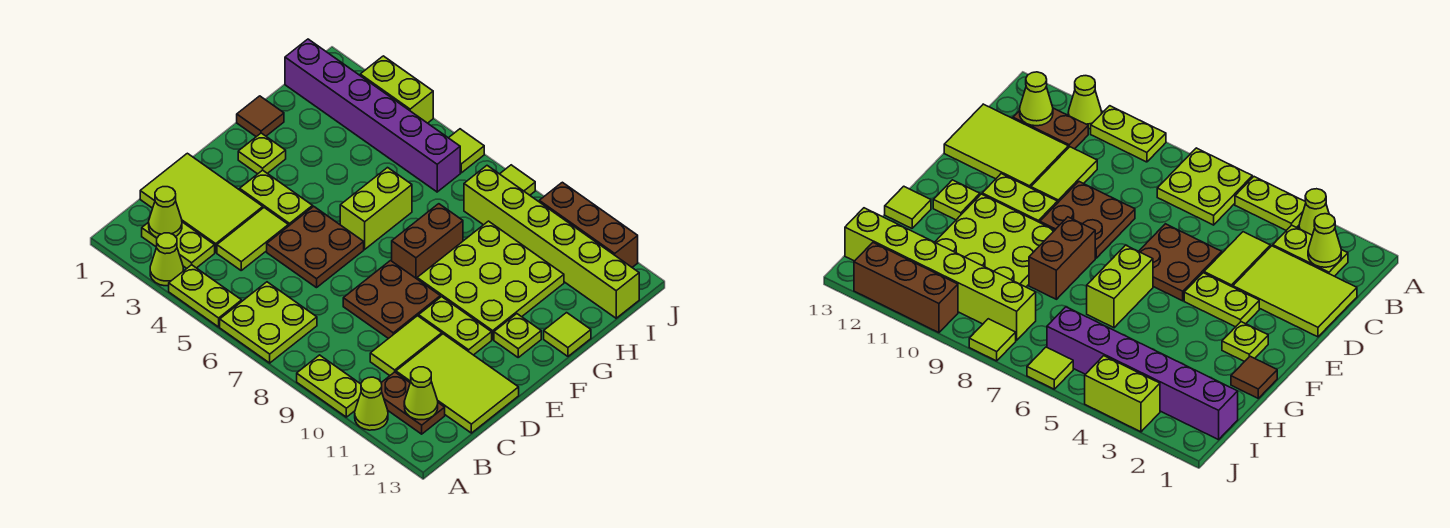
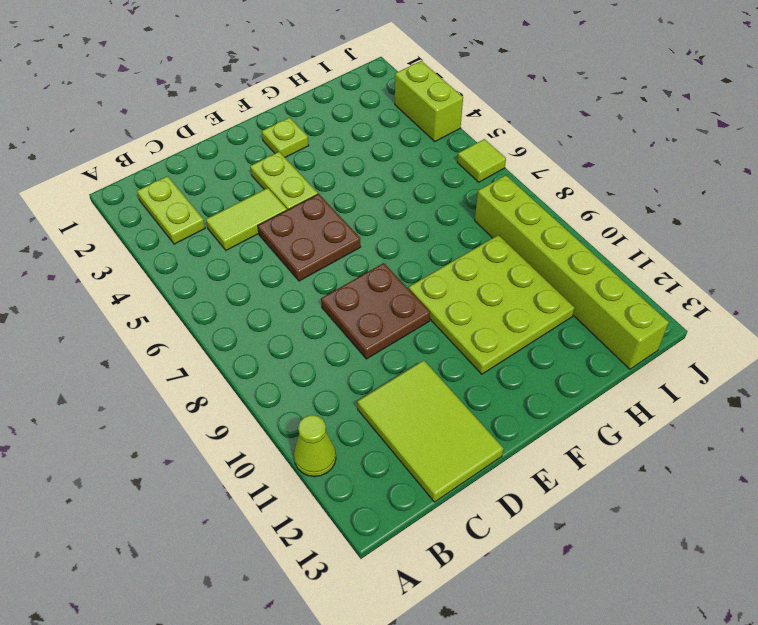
none -> lime 1x1 cone [150,233,183,286]
none -> lime 1x2 plate [169,265,242,327]
none -> lime 2x2 plate [220,282,317,363]
none -> lime 1x2 plate [297,355,361,417]

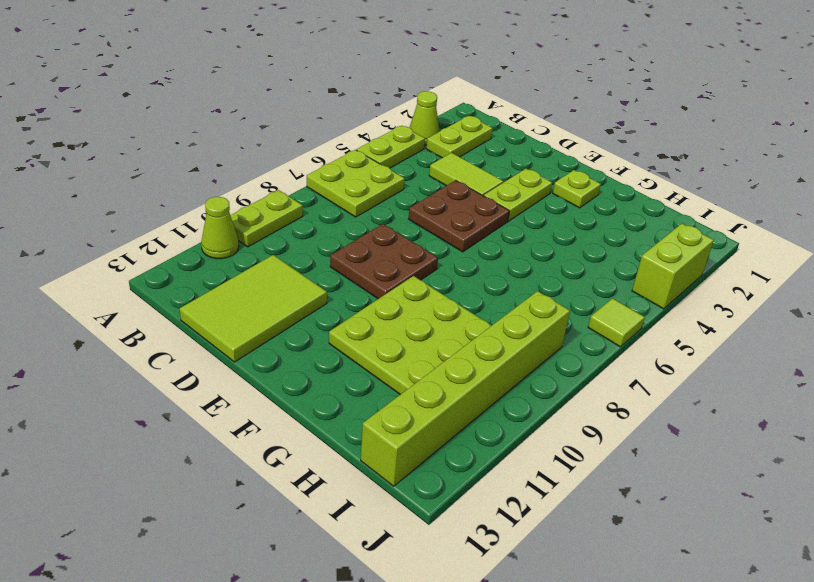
none -> brown 1x2 plate [381,372,445,434]
none -> lime 2x3 tile [140,153,263,252]
none -> lime 1x2 tile [370,316,442,375]
none -> lime 1x2 plate [419,297,492,355]

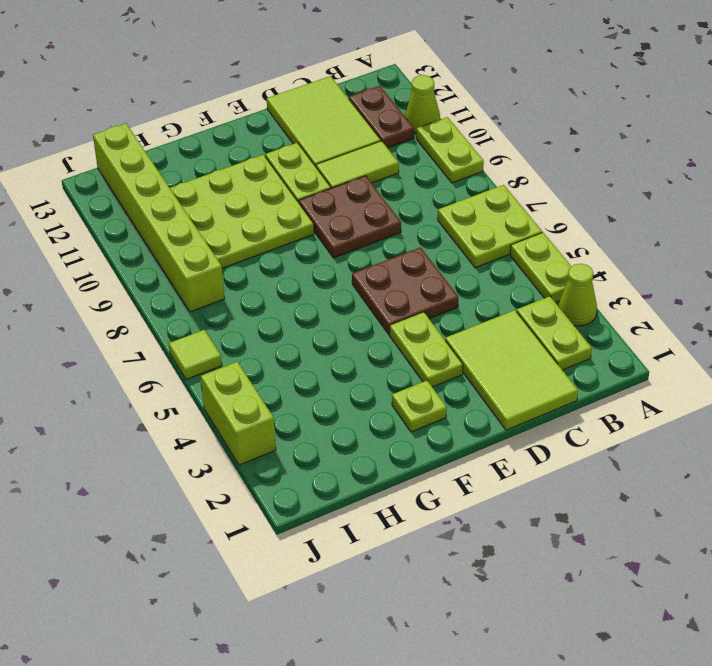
none -> lime 1x2 tile [217,208,288,270]
none -> lime 1x2 brick [340,168,412,249]
none -> brown 1x2 brick [392,204,463,279]
none -> lime 1x1 plate [494,314,541,357]

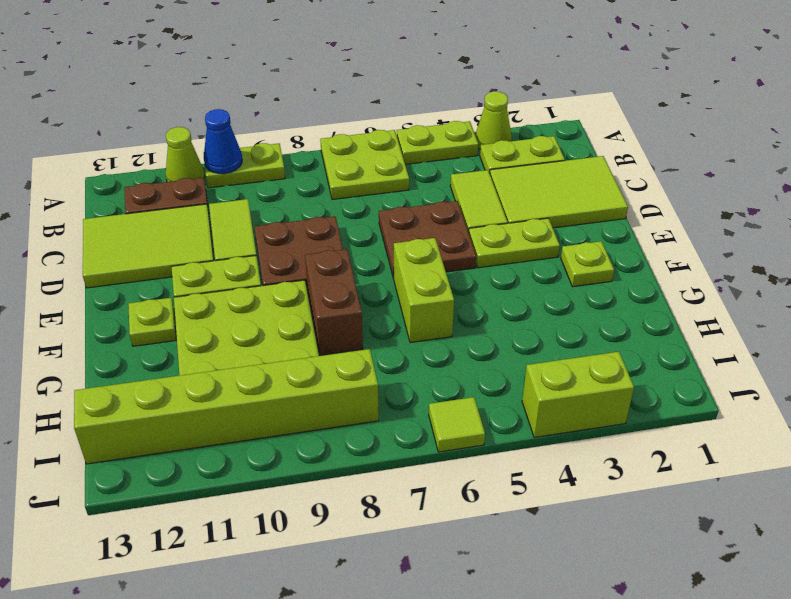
blue 1x1 cone [204,109,242,174] -> none
none -> brown 1x1 tile [237,96,284,137]
none -> lime 1x1 tile [544,313,591,356]
none -> purple 1x6 brick [285,39,460,192]
none -> lime 1x1 tile [500,165,535,195]

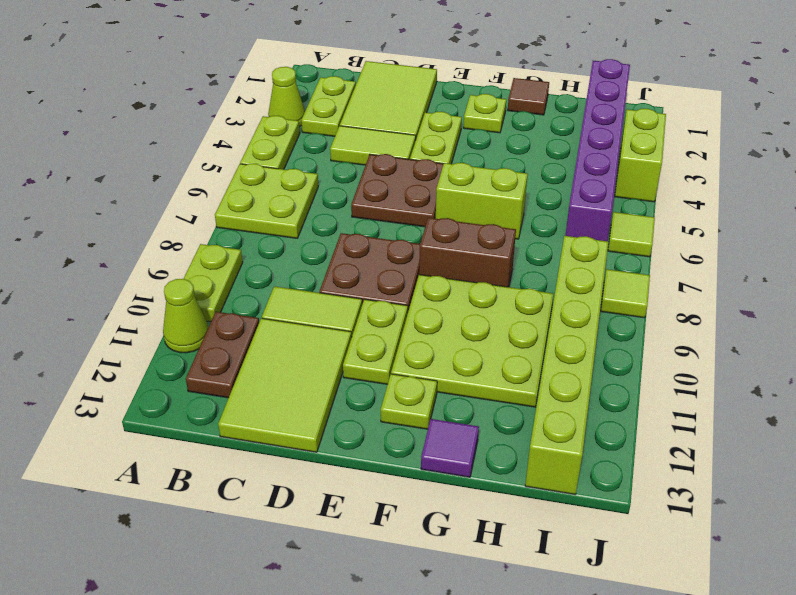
purple 1x1 tile [421,419,479,477] -> lime 1x1 tile [544,313,591,356]
none -> brown 1x3 brick [539,182,638,267]
none -> lime 1x1 cone [149,187,182,238]
none -> lime 1x1 cone [404,367,438,420]

